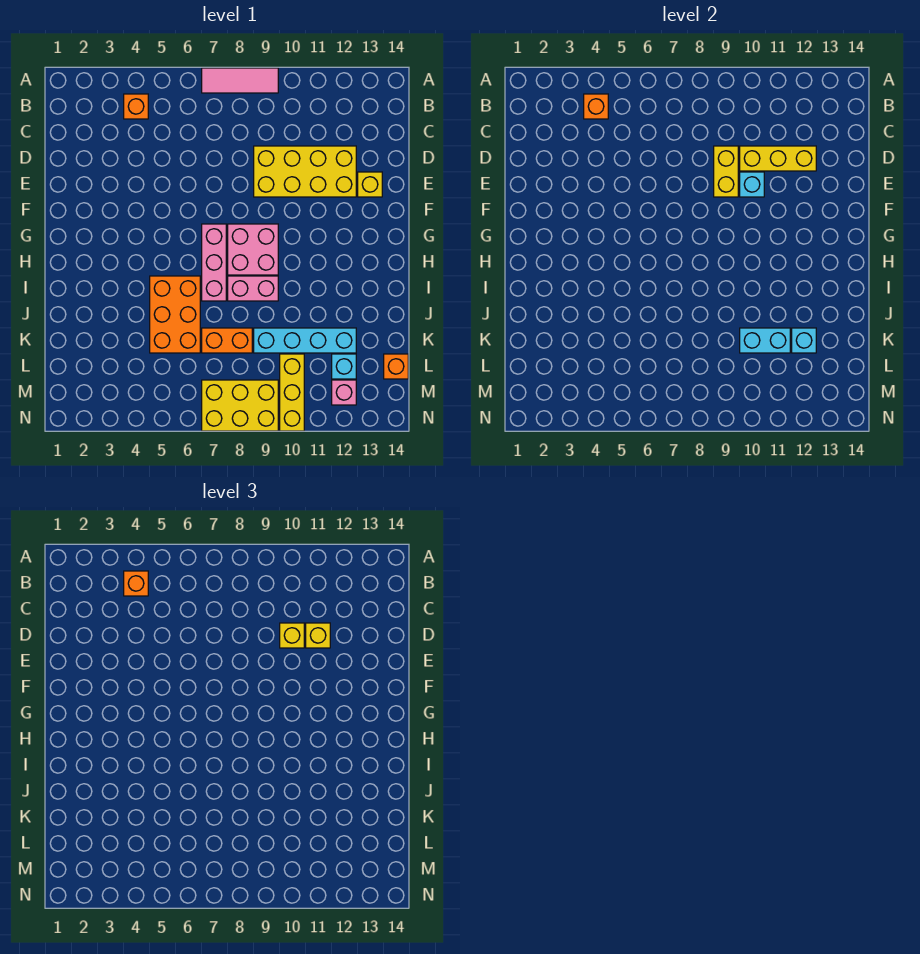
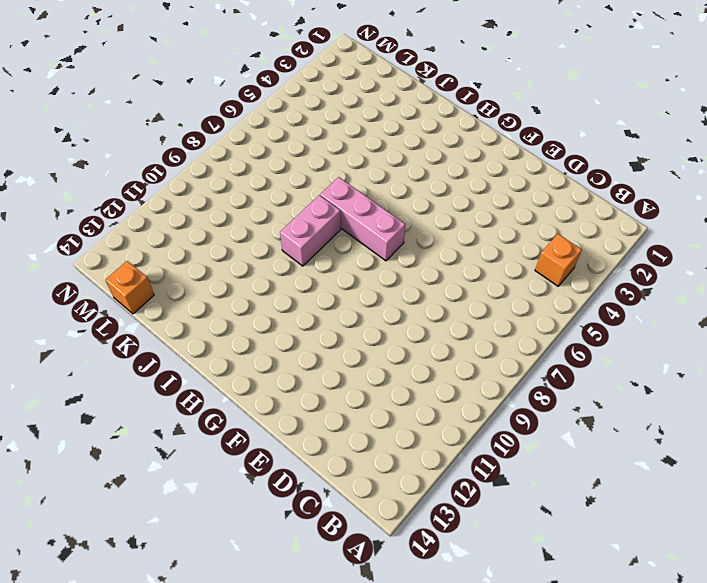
none -> pink 1x3 tile [202,68,278,93]
none -> yellow 2x4 brick [254,146,356,197]
none -> yellow 1x1 brick [358,172,382,197]

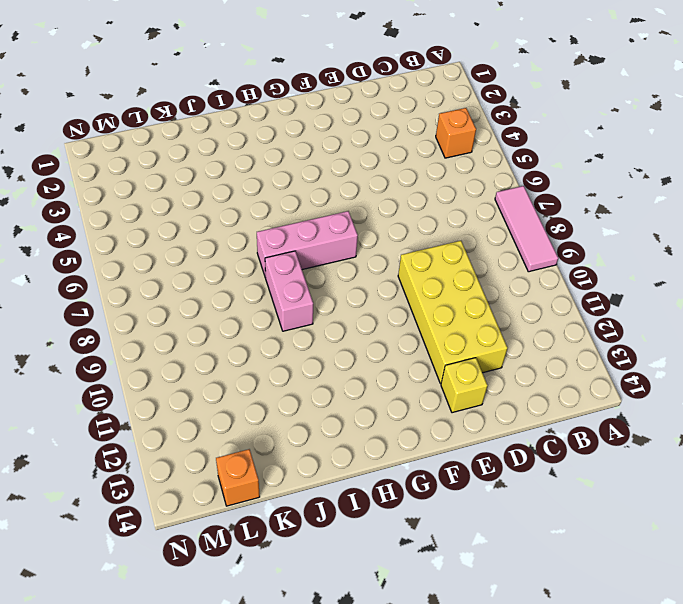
none -> pink 2x2 brick [228,224,278,275]
none -> orange 2x3 brick [150,276,200,353]
none -> orange 1x2 brick [202,328,252,353]

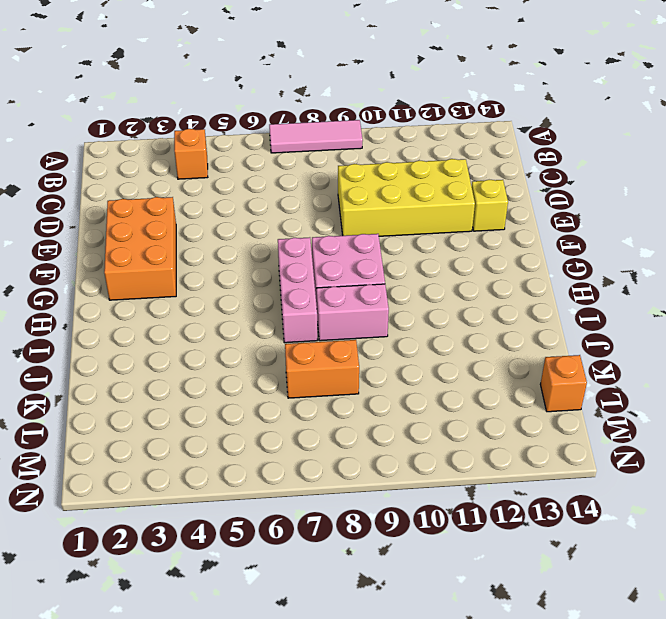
orange 2x3 brick [104,197,176,300] -> orange 2x3 brick moved to [150,276,200,353]
none -> cyan 1x4 brick [254,328,356,353]
none -> yellow 1x3 brick [280,354,304,431]
none -> cyan 1x1 brick [332,354,356,379]

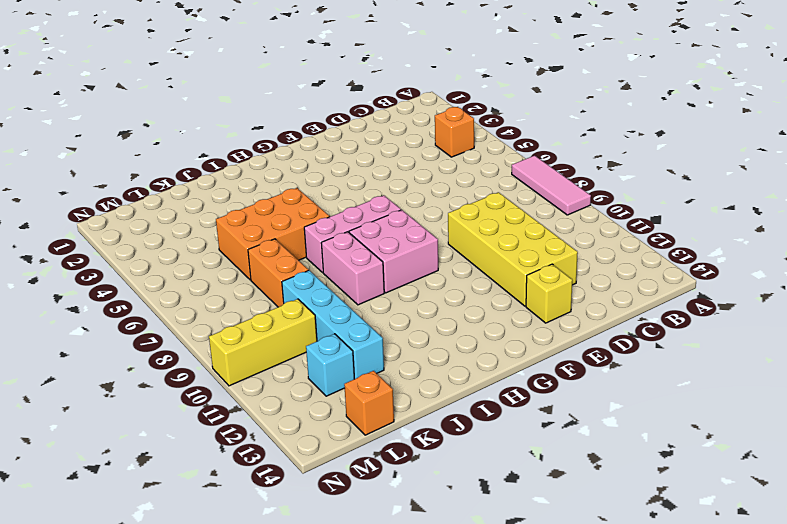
none -> yellow 2x3 brick [202,380,278,431]
none -> pink 1x1 brick [332,380,356,405]
none -> orange 1x1 brick [584,94,608,119]

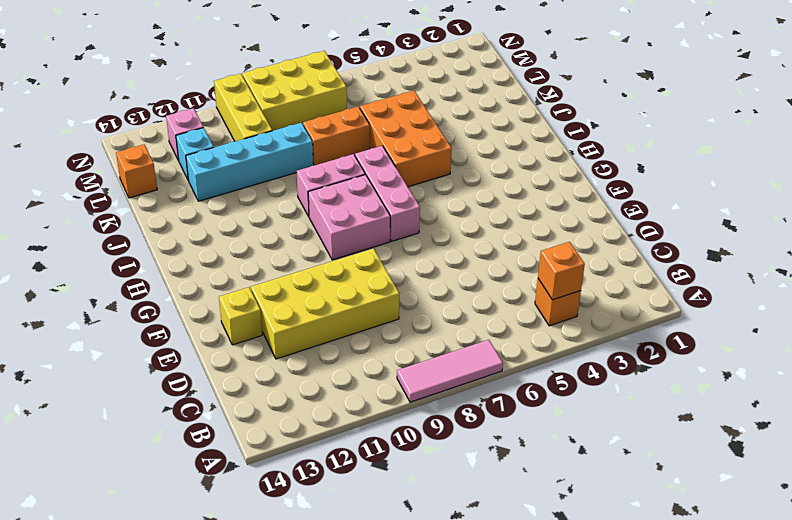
none -> yellow 1x2 brick [714,146,738,197]
none -> yellow 1x3 brick [740,146,816,171]
none -> cyan 1x1 brick [740,172,764,197]

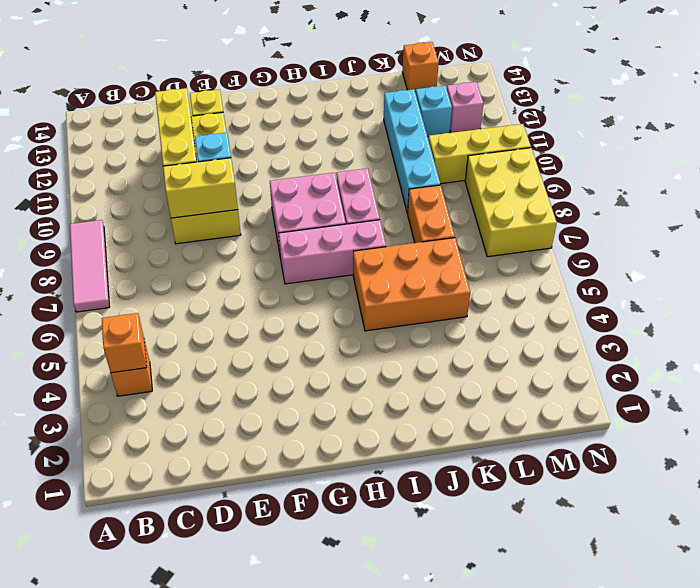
none -> cyan 1x2 brick [740,328,790,353]
none -> cyan 1x1 brick [792,328,816,353]
none -> orange 1x1 brick [124,571,148,596]

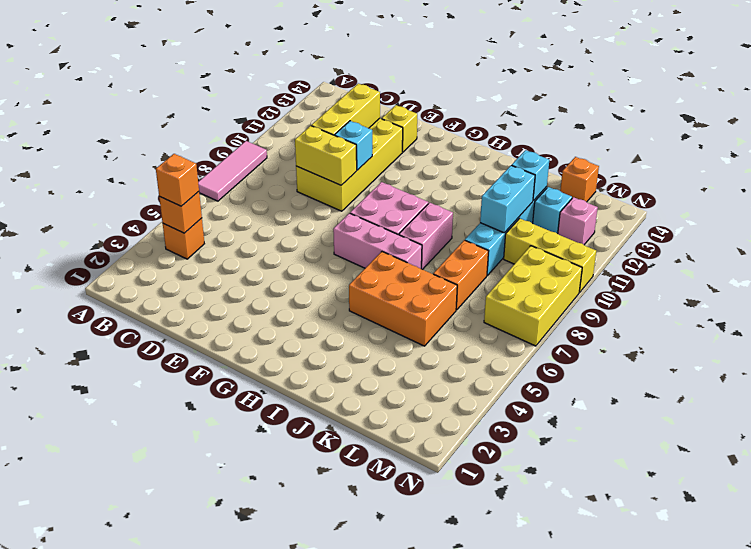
none -> yellow 1x1 brick [280,623,304,648]
none -> yellow 1x1 brick [306,623,330,648]

